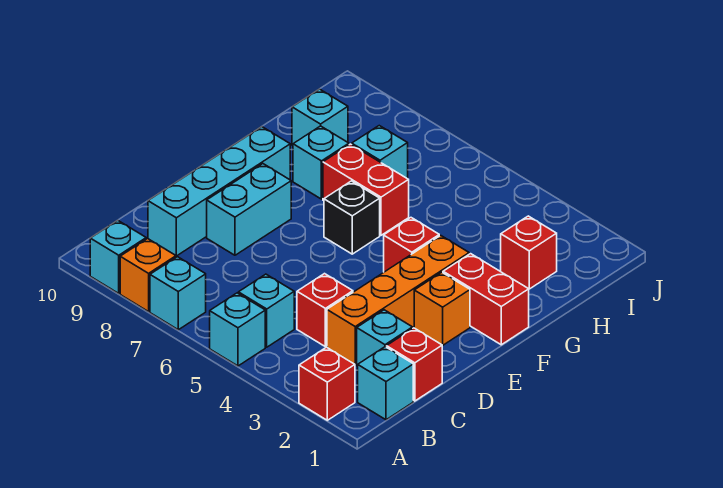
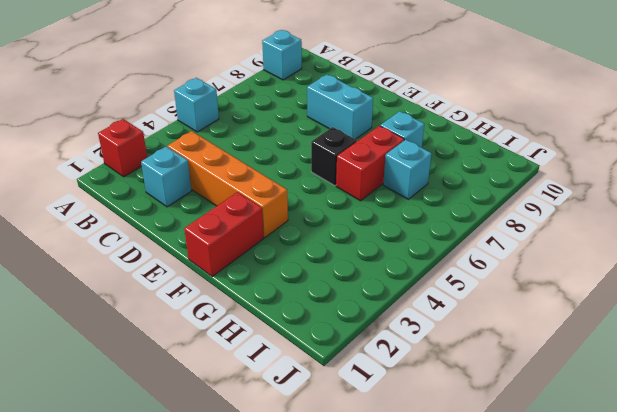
none -> cyan 1x1 brick [150,257,206,330]
none -> orange 1x1 brick [120,239,176,312]
none -> cyan 1x1 brick [358,347,413,420]

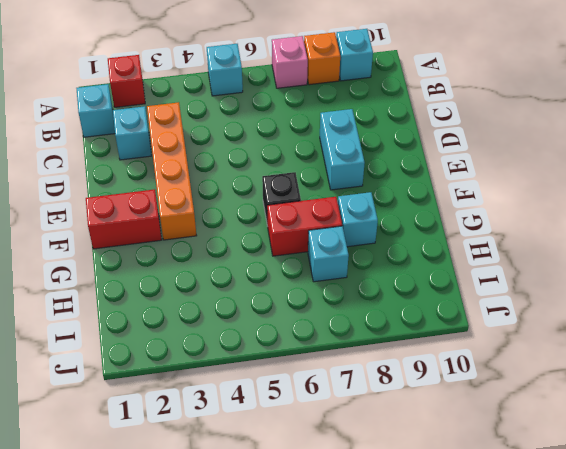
pink 1x1 brick [272,36,308,88] -> cyan 1x1 brick [150,257,206,330]
none -> cyan 1x1 brick [238,274,294,347]
none -> red 1x1 brick [386,328,442,401]
none -> red 1x1 brick [297,274,353,347]

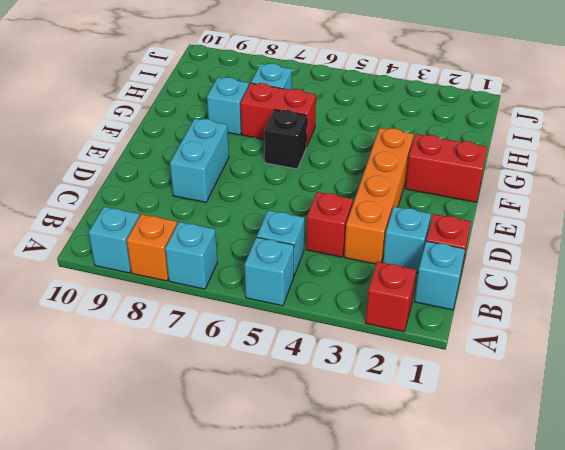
none -> cyan 1x4 brick [148,127,290,256]
none -> orange 1x1 brick [414,272,470,345]
none -> red 1x1 brick [384,218,439,272]

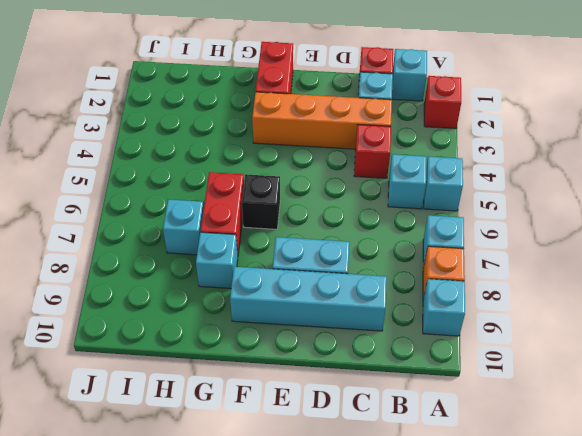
none -> orange 1x1 brick [414,272,470,345]
none -> red 1x1 brick [384,218,439,272]
none -> red 1x1 brick [501,216,557,289]

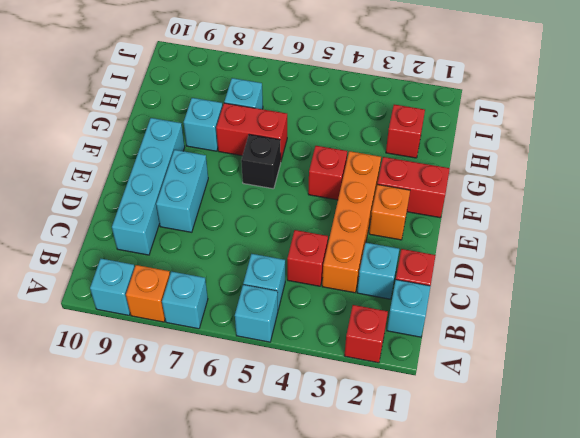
none -> cyan 1x1 brick [292,89,348,145]

